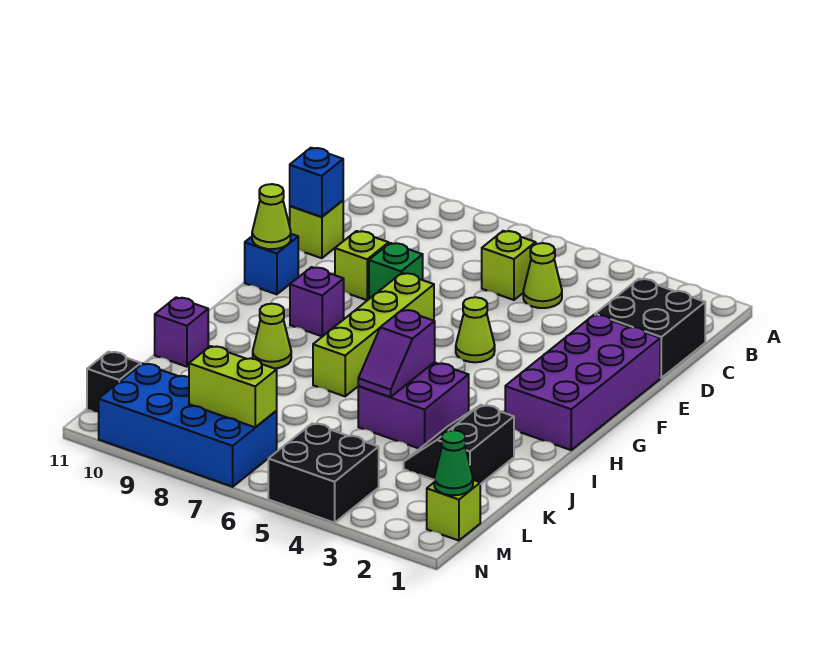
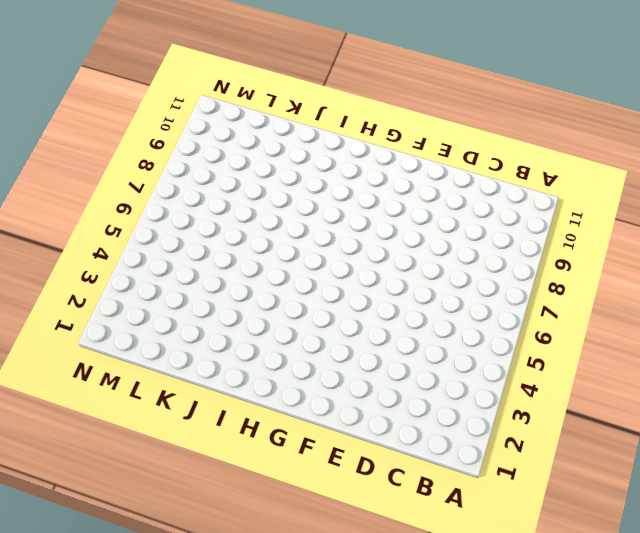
none -> black 2x2 brick [595,279,705,378]
none -> lime 1x1 cone [523,243,562,308]
none -> lime 1x1 brick [482,231,536,300]

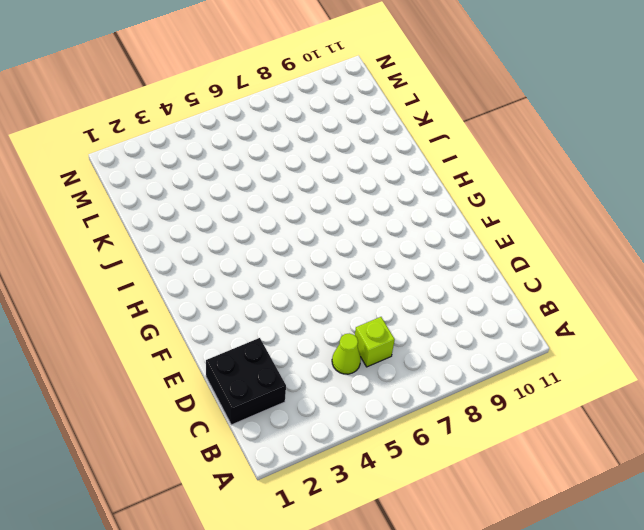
none -> lime 1x1 brick [290,200,343,258]
none -> purple 2x4 brick [505,315,660,450]
none -> green 1x1 brick [369,243,423,299]

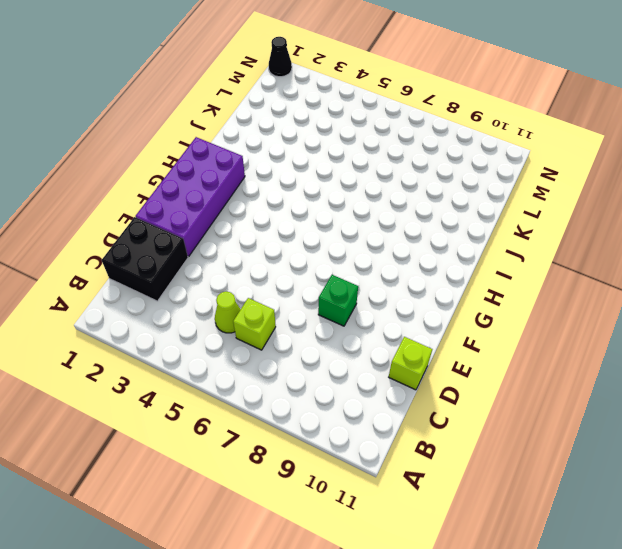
black 1x1 cone [269,37,292,77] -> none
none -> lime 1x1 brick [335,231,389,300]
none -> lime 1x1 cone [456,297,495,362]
none -> lime 1x4 brick [313,273,434,396]

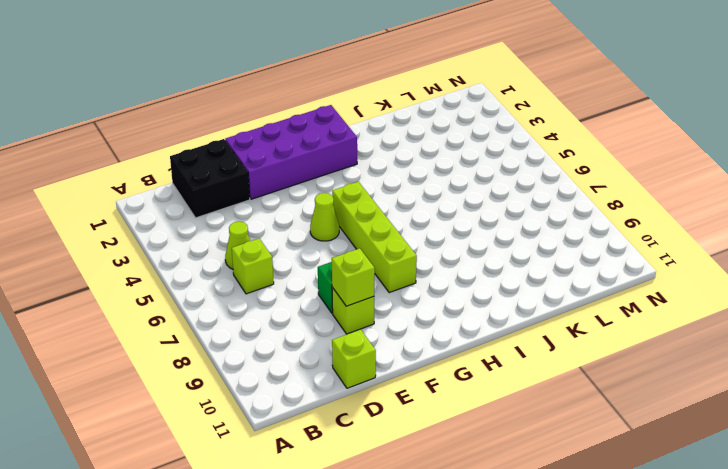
lime 1x1 brick [332,248,375,306] -> lime 1x1 brick moved to [427,480,480,541]
lime 1x4 brick [332,182,417,293] -> lime 1x4 brick turned to [313,273,434,396]
none -> blue 1x1 brick [245,234,298,294]
none -> purple 1x1 brick [290,267,344,336]
none -> purple 2x2 brick [358,362,469,449]

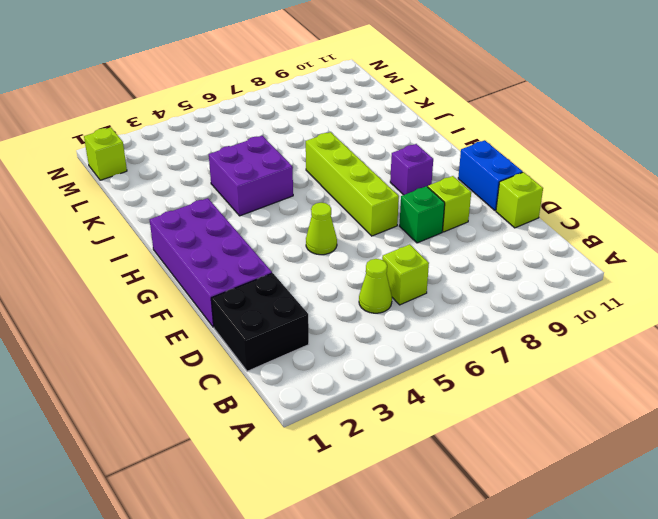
blue 1x2 brick [458,140,523,211] -> blue 1x1 brick [245,234,298,294]
none -> lime 1x1 cone [253,304,291,369]
none -> black 2x2 slope [404,405,514,484]
none -> purple 1x1 brick [155,297,208,367]

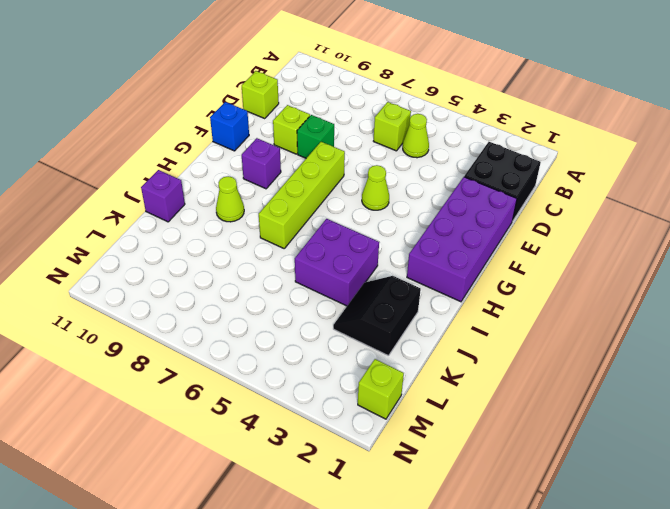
none -> black 2x2 brick [268,423,379,523]
none -> blue 2x4 brick [99,364,277,487]
none -> black 1x1 brick [87,352,141,413]

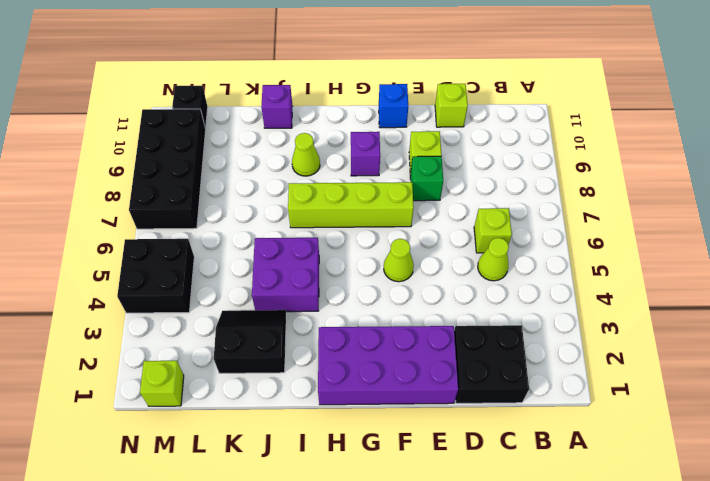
black 2x4 brick [129,109,206,229] -> blue 2x4 brick [99,364,277,487]
none -> blue 1x1 brick [290,148,343,217]
none -> lime 1x1 cone [252,184,291,249]
none -> purple 1x2 slope [358,310,435,397]

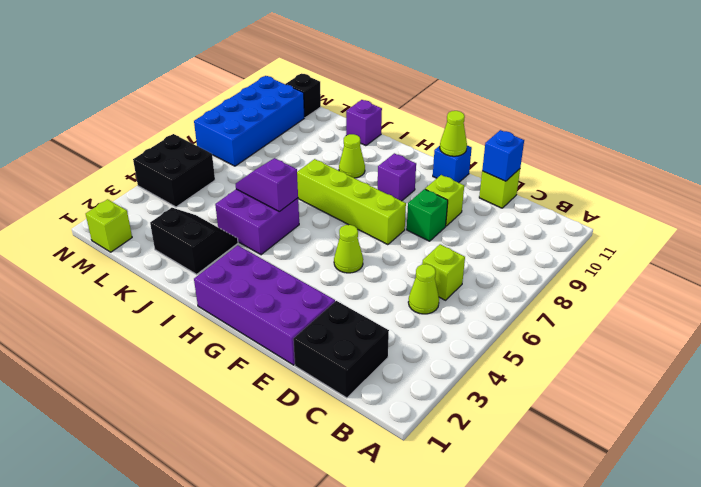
none -> green 1x1 cone [434,430,473,495]
none -> lime 1x2 brick [189,346,277,427]

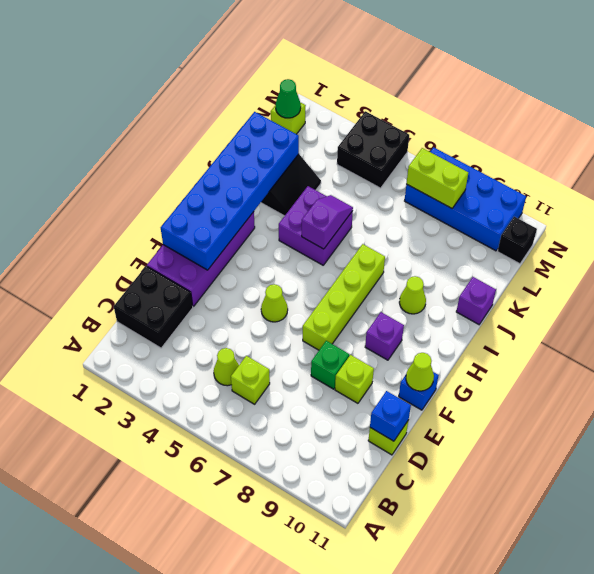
blue 2x6 brick [161,112,299,270] -> none

